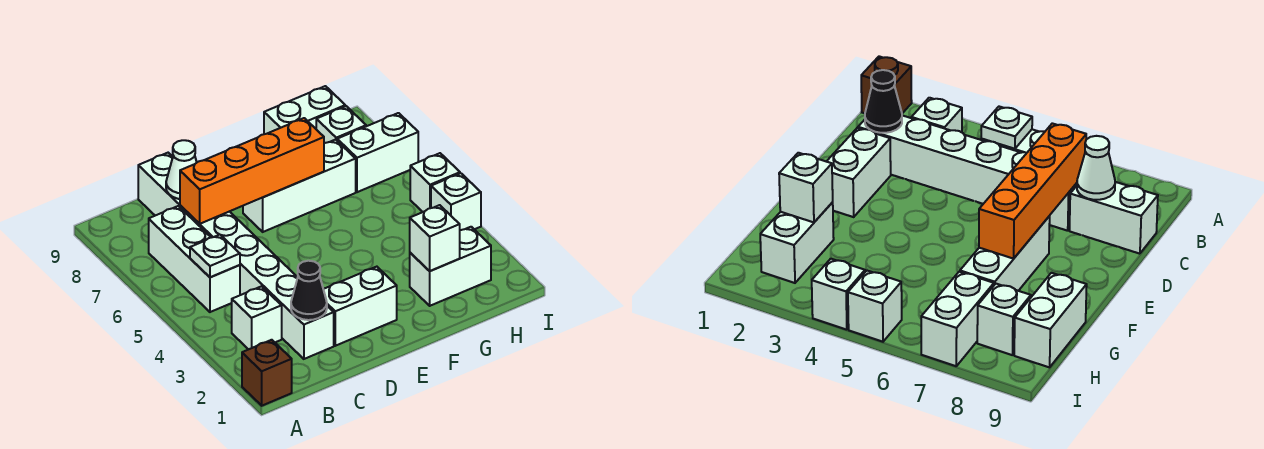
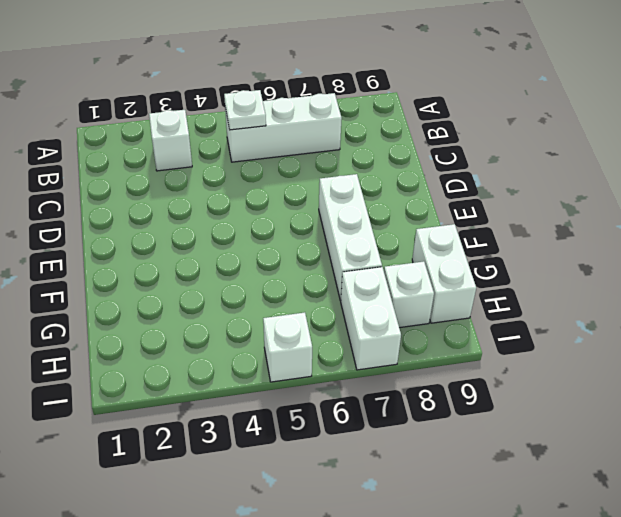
none -> brown 1x1 brick [242,340,292,406]
none -> white 1x6 brick [180,205,334,359]
none -> white 1x2 brick [138,153,180,216]

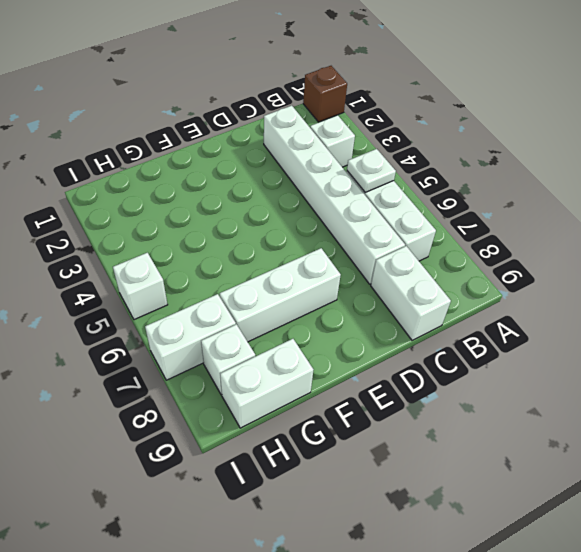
none -> white 1x2 brick [323,267,397,346]
none -> white 1x2 brick [410,227,491,306]
none -> white 1x1 brick [431,173,481,230]

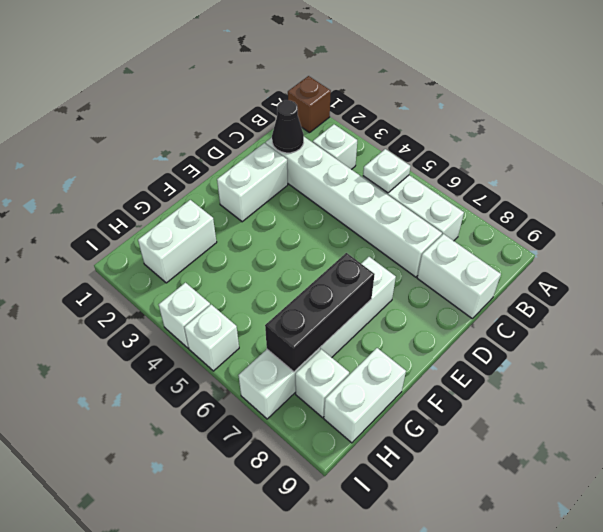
black 1x3 brick [265,253,375,372] -> orange 1x4 brick [180,118,324,224]
none -> white 1x1 cone [166,140,197,199]
none -> white 1x1 brick [410,205,460,271]

